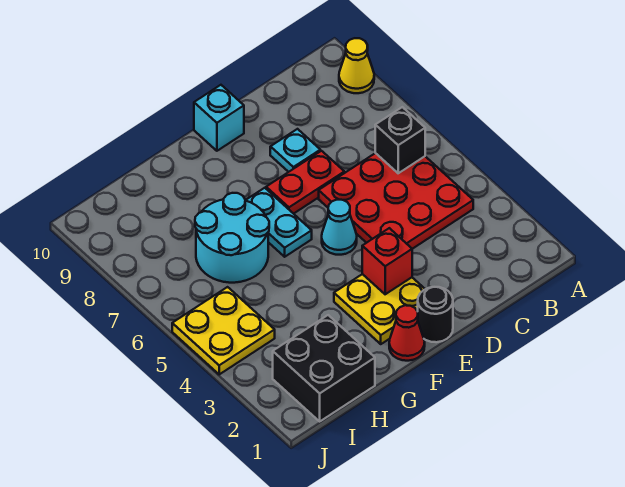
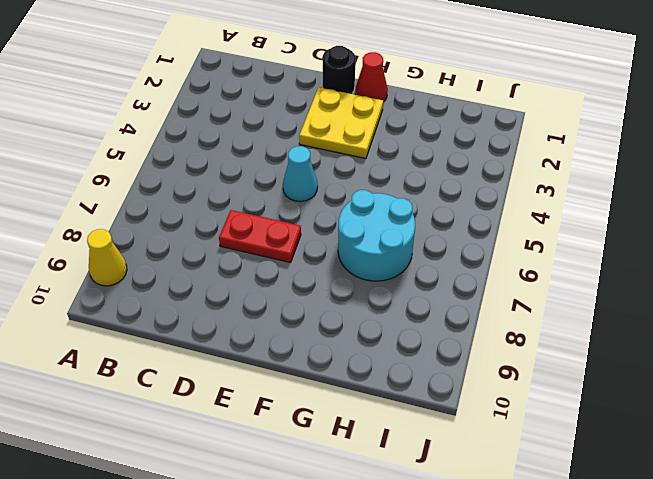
none -> red 3x3 plate [319,153,473,249]
none -> cyan 1x1 plate [270,129,320,172]
none -> cyan 1x1 brick [194,85,244,151]

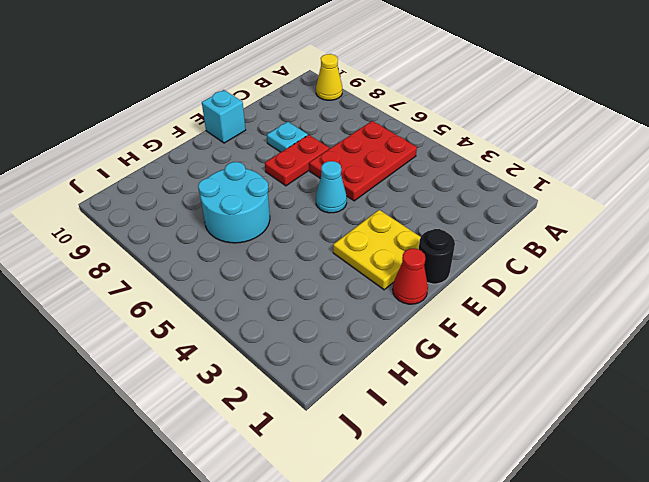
red 2x3 plate [309,121,417,201] -> red 3x3 plate [319,153,473,249]
none -> cyan 1x2 plate [245,188,312,257]
none -> black 2x2 brick [273,315,375,421]
none -> yellow 2x2 plate [172,287,275,374]

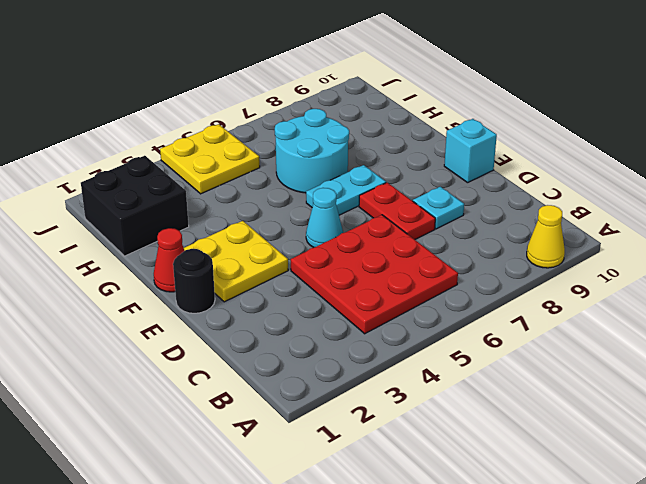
none -> black 1x1 brick [375,107,425,173]
none -> red 1x1 brick [362,228,412,294]

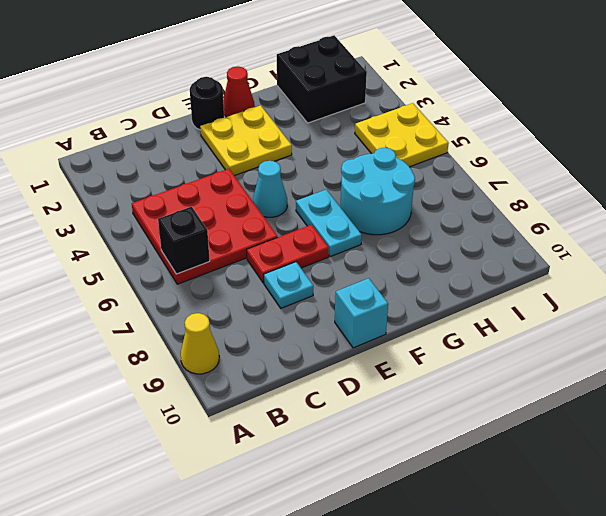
none -> red 1x1 brick [362,228,412,294]

